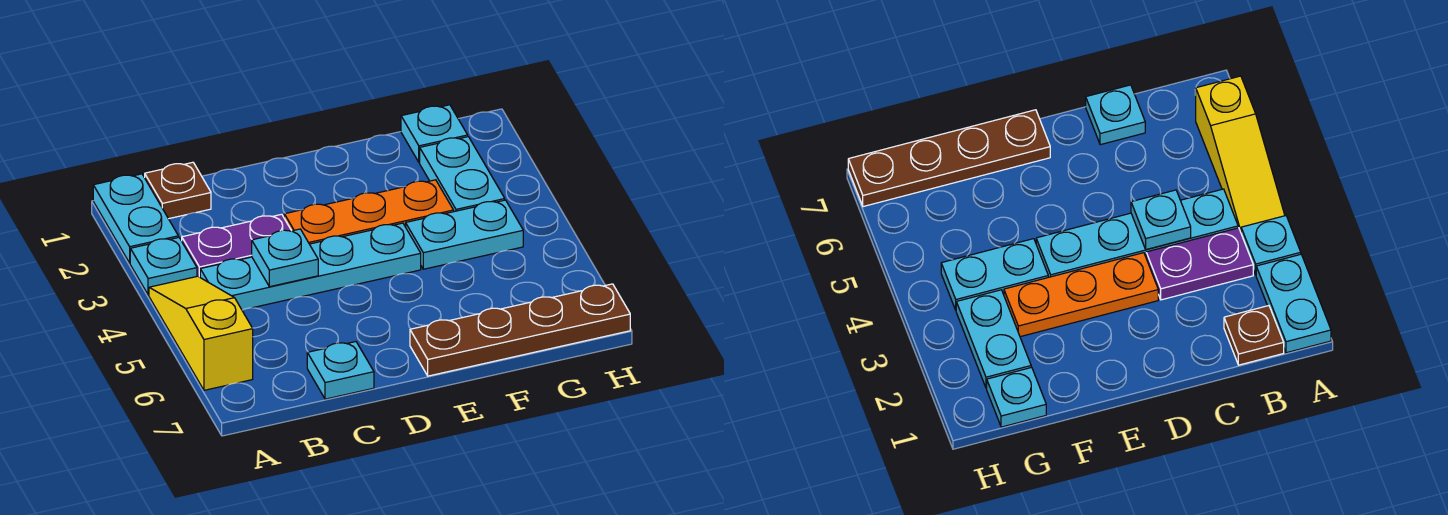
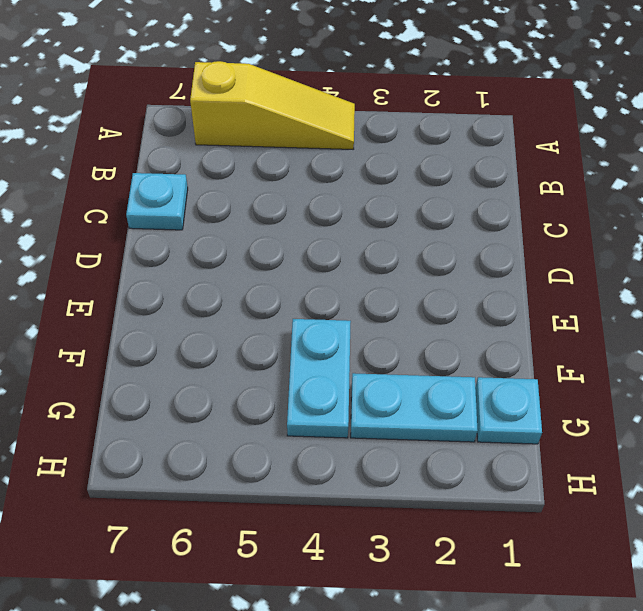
none -> cyan 1x2 plate [93,174,178,263]
none -> cyan 1x1 plate [130,237,197,295]
none -> brown 1x1 plate [145,162,211,219]

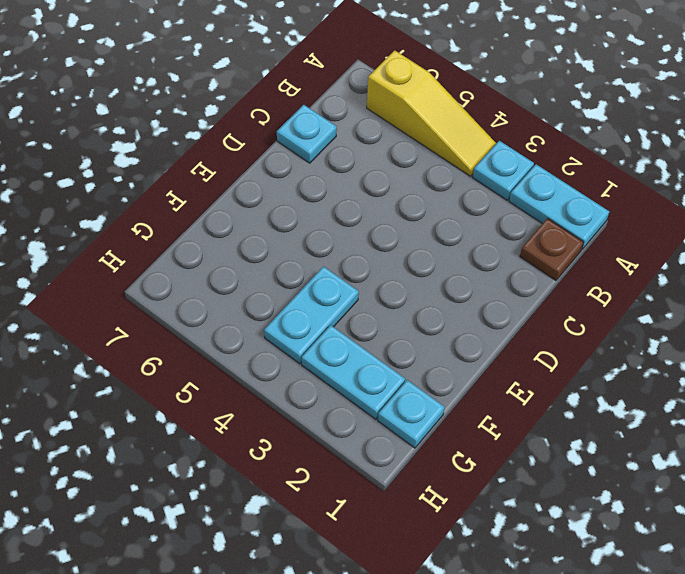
none -> purple 1x2 plate [182,214,291,277]
none -> cyan 1x4 plate [200,223,421,310]
none -> orange 1x3 plate [284,180,454,244]

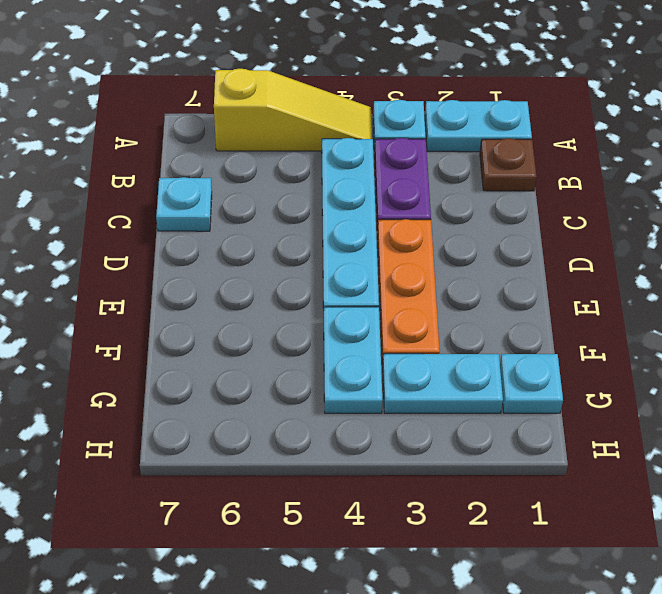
none -> brown 1x4 plate [410,284,630,376]
none -> cyan 1x1 plate [252,229,318,287]

